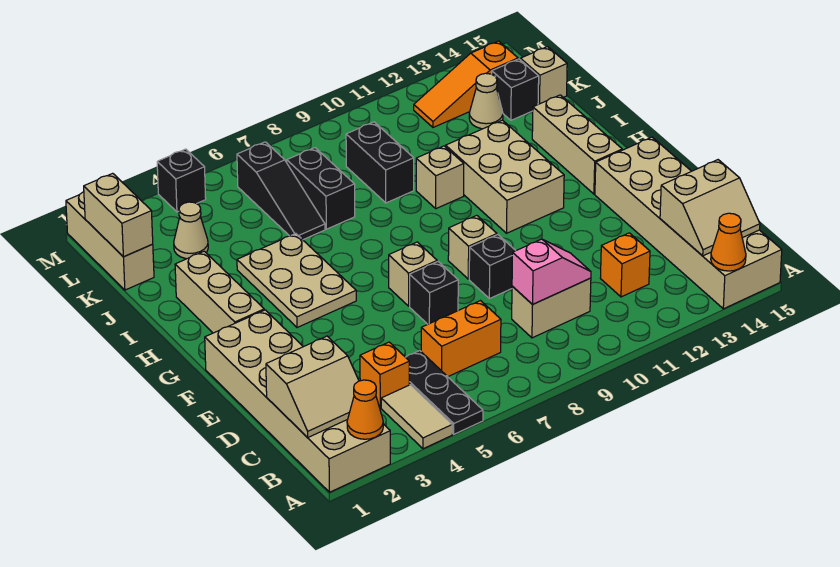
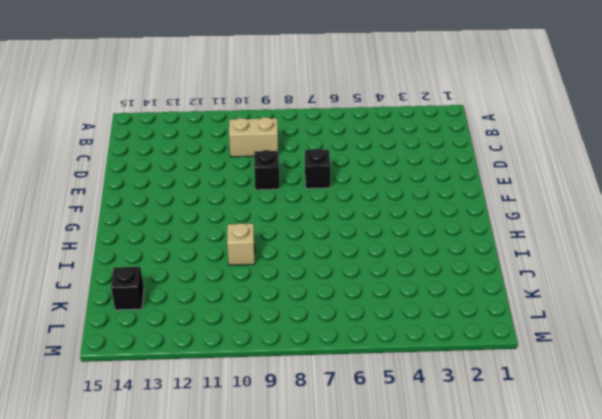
none -> tan 2x6 brick [205,310,390,492]
none -> tan 1x2 tile [381,385,452,449]
none -> black 1x3 plate [406,351,483,434]
none -> tan 2x6 brick [595,137,782,309]

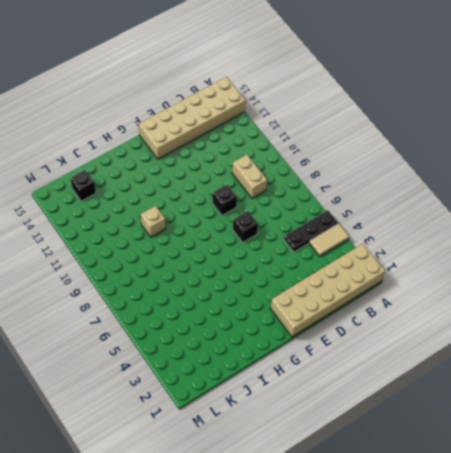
none -> orange 1x1 brick [360,342,409,408]
none -> orange 1x2 brick [421,301,501,377]
none -> orange 1x1 brick [600,233,650,297]
none -> tan 1x1 brick [389,242,437,306]

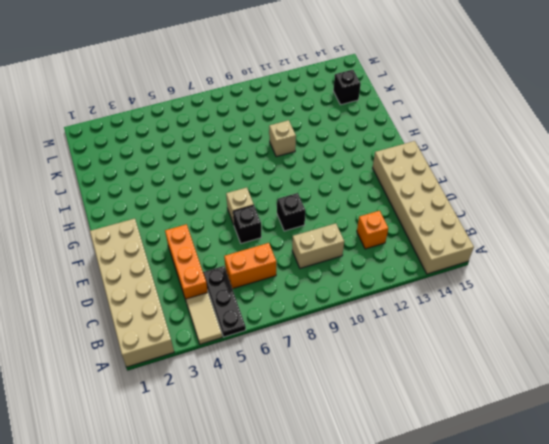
orange 1x3 brick [165,224,208,300] -> orange 1x1 brick [360,342,409,408]
none -> tan 1x1 brick [448,215,497,279]
none -> tan 1x3 brick [175,251,264,333]
none -> tan 2x3 plate [237,234,356,328]
none -> tan 2x3 brick [446,120,564,233]

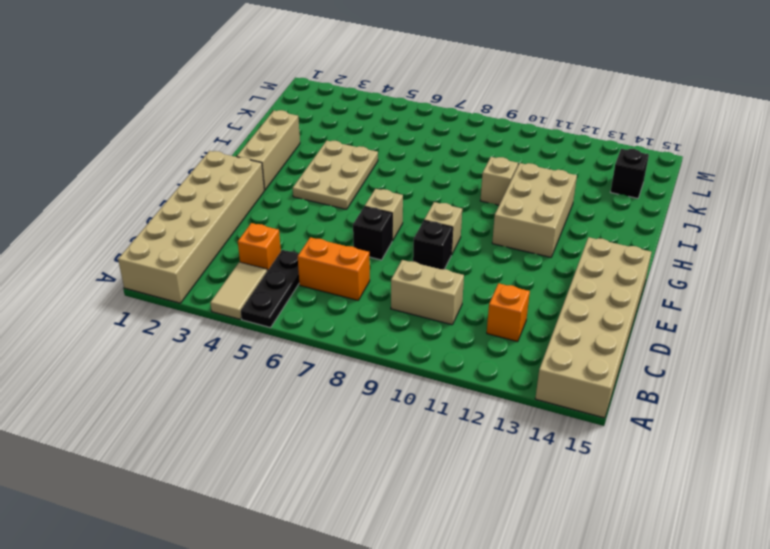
none -> tan 1x3 brick [532,95,622,194]
none -> black 1x3 slope [237,142,325,240]
none -> black 1x2 brick [287,148,355,229]
none -> black 1x2 brick [346,122,414,203]

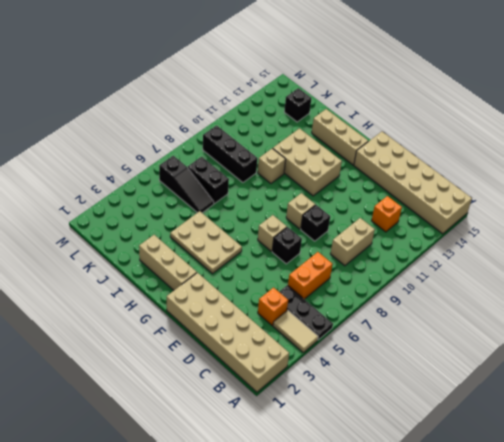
black 1x3 brick [203,125,257,182] -> black 1x2 brick [346,122,414,203]
none -> tan 1x3 brick [66,192,154,290]
none -> tan 1x1 cone [174,202,208,259]
none -> tan 1x1 cone [469,73,503,129]
none -> tan 1x1 brick [520,47,567,104]

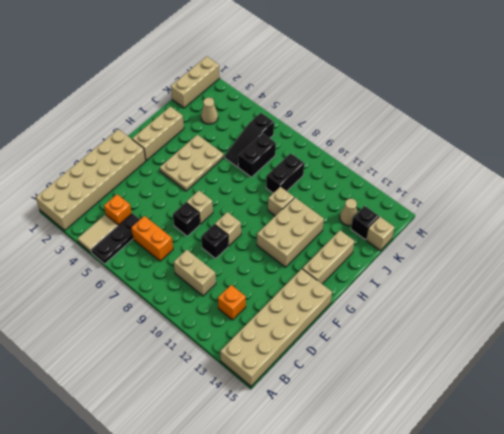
none -> orange 1x3 slope [414,41,518,127]
none -> black 1x1 brick [157,149,206,212]
none -> orange 1x1 cone [347,380,383,439]
none -> orange 1x1 cone [711,213,746,271]

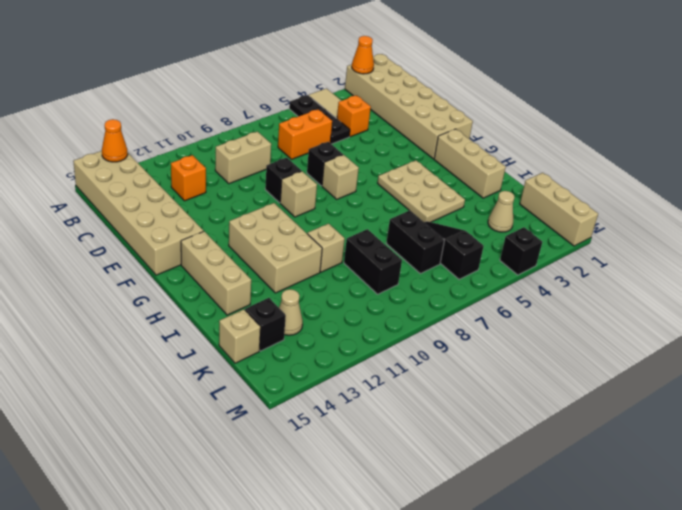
none -> orange 1x3 slope [414,41,518,127]
none -> tan 2x2 slope [266,336,359,438]
none -> tan 2x2 slope [660,160,760,256]
none -> pink 1x2 slope [512,239,591,305]

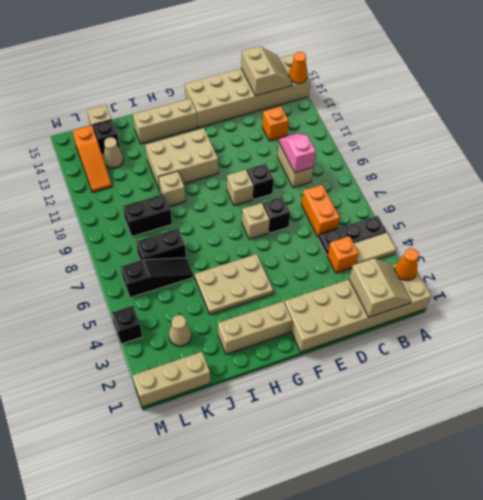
none -> tan 1x2 brick [84,173,153,257]

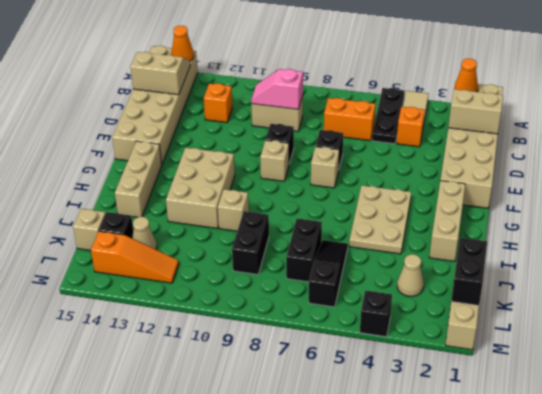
black 1x2 brick [451,238,487,305] -> tan 1x2 brick [84,173,153,257]

